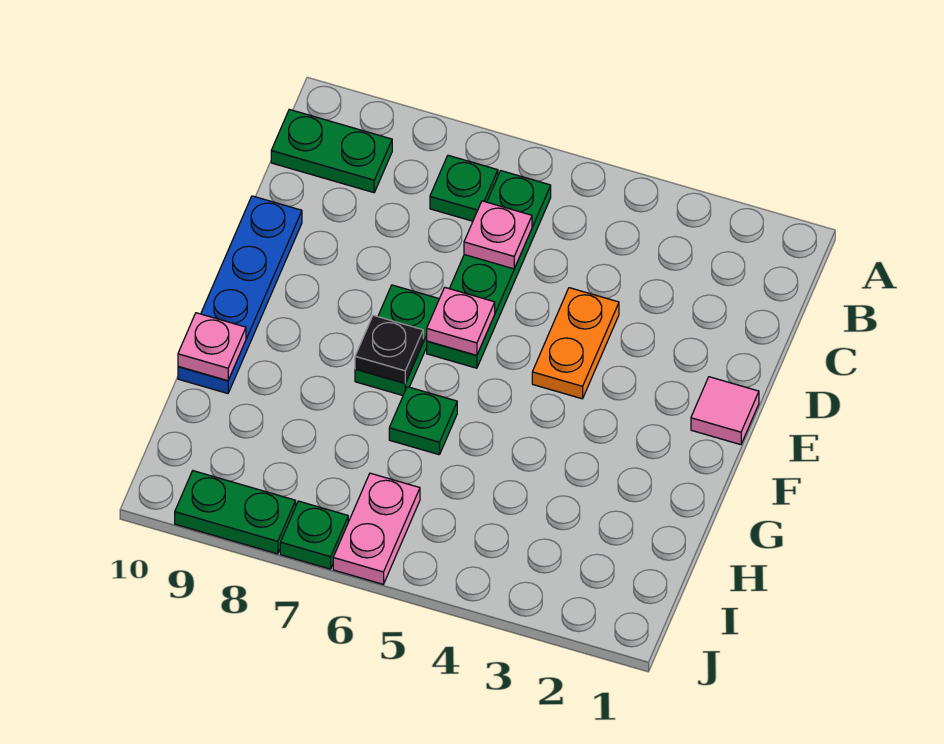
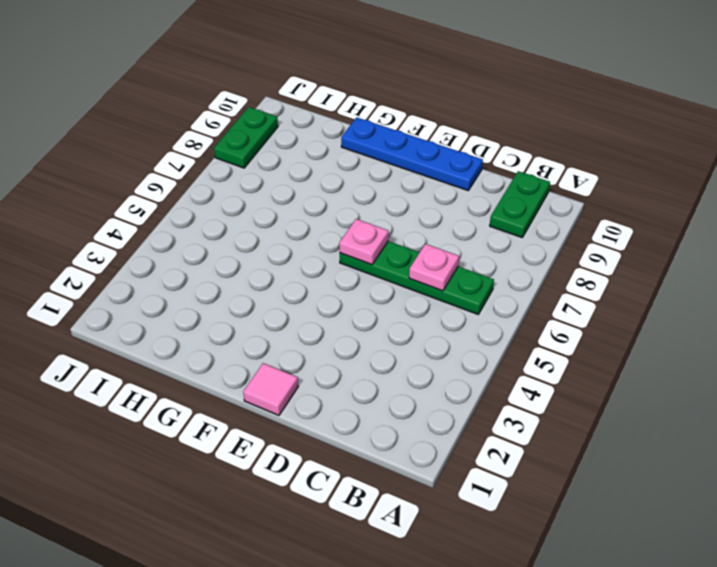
none -> green 1x1 plate [430,155,498,221]
none -> orange 1x2 plate [532,288,619,399]
none -> green 1x2 plate [355,285,439,395]

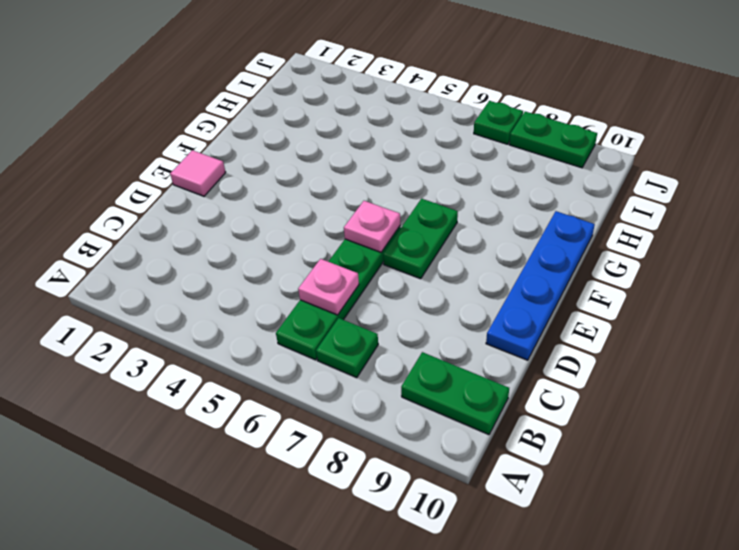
none -> orange 1x2 plate [532,288,619,399]
none -> green 1x1 plate [389,387,457,455]
none -> pink 1x2 plate [333,473,420,584]

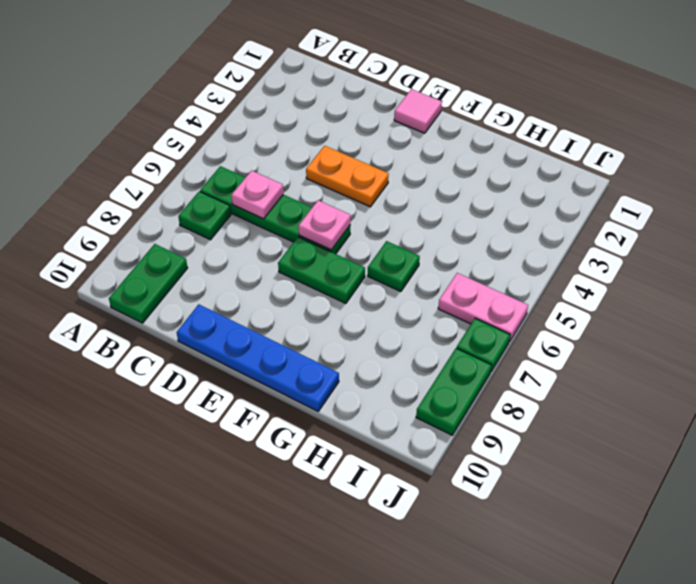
none -> black 1x1 plate [355,315,423,383]
none -> pink 1x1 plate [178,313,246,381]

